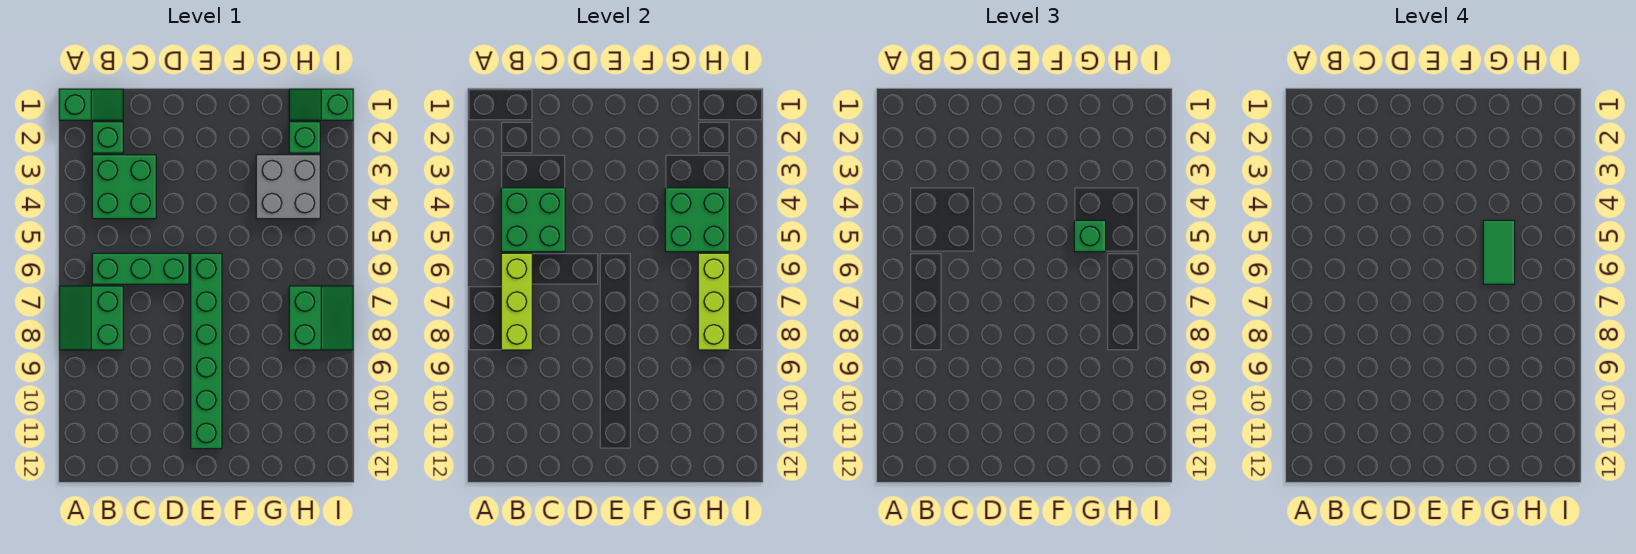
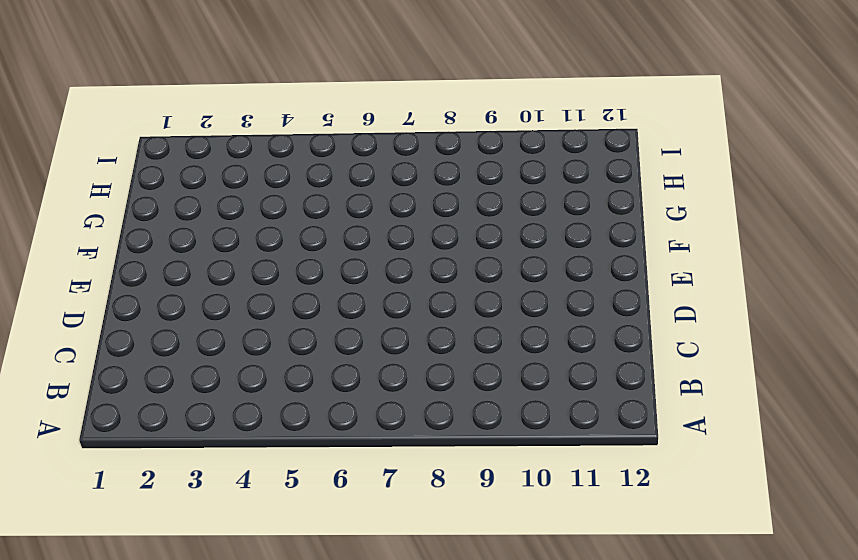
none -> green 1x2 slope [59,89,123,120]
none -> green 2x2 slope [59,286,123,350]
none -> green 1x1 brick [92,122,123,153]

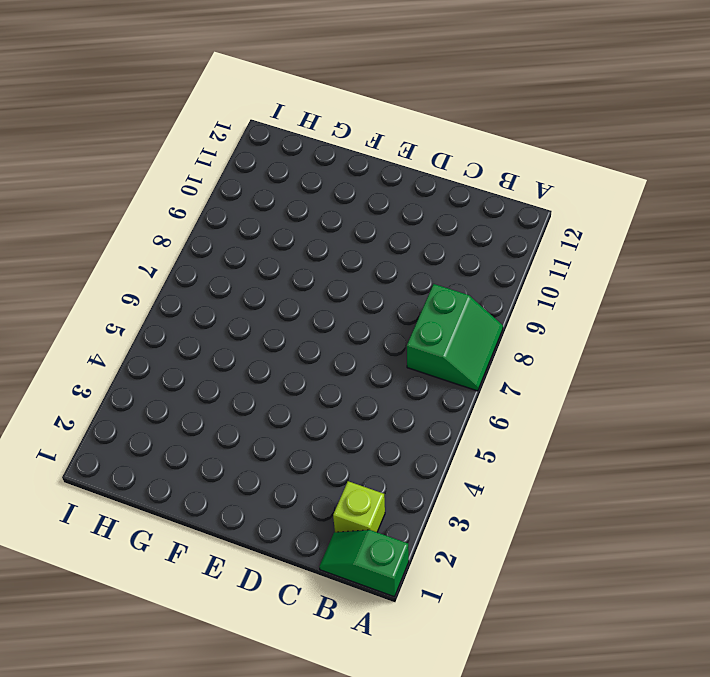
lime 1x1 brick [333,481,385,532] -> green 1x1 brick [92,122,123,153]
none -> green 2x2 brick [92,155,156,219]
none -> green 1x3 brick [92,253,189,284]
none -> green 1x6 brick [191,253,222,449]

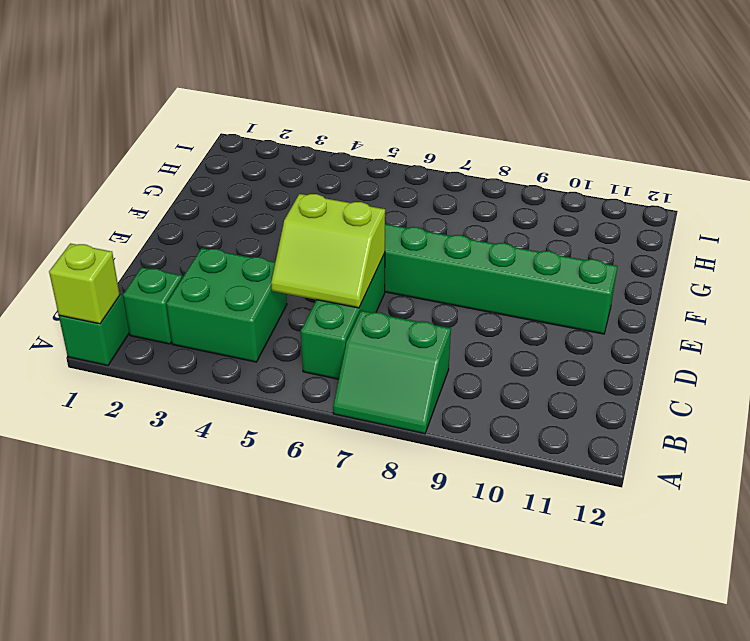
lime 1x1 brick [49,244,120,324] -> none
lime 2x2 slope [271,194,385,308] -> green 2x2 brick [501,188,565,252]
none -> grey 2x2 brick [256,155,320,219]
none -> green 1x2 slope [289,89,353,120]
none -> green 1x1 brick [289,122,320,153]

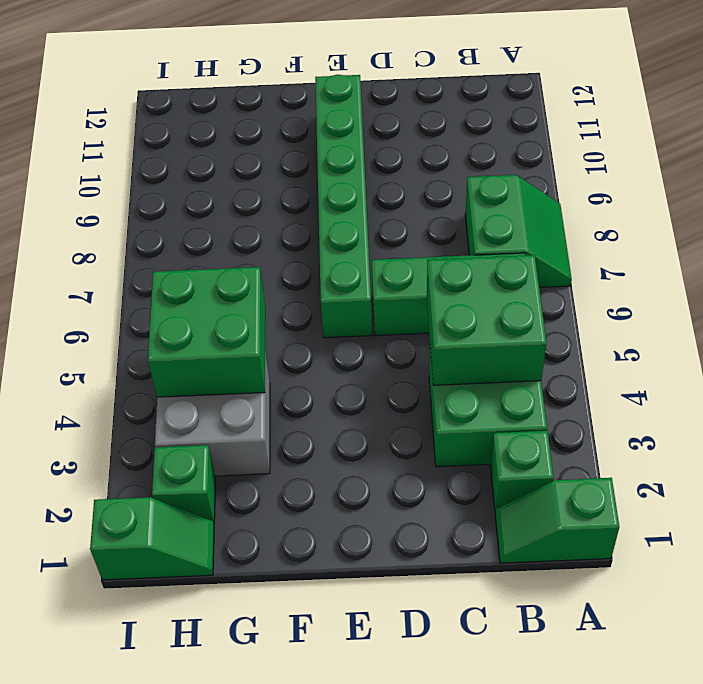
none -> green 2x2 slope [289,286,353,350]
none -> lime 1x3 brick [501,253,532,350]
none -> lime 1x3 brick [698,253,729,350]

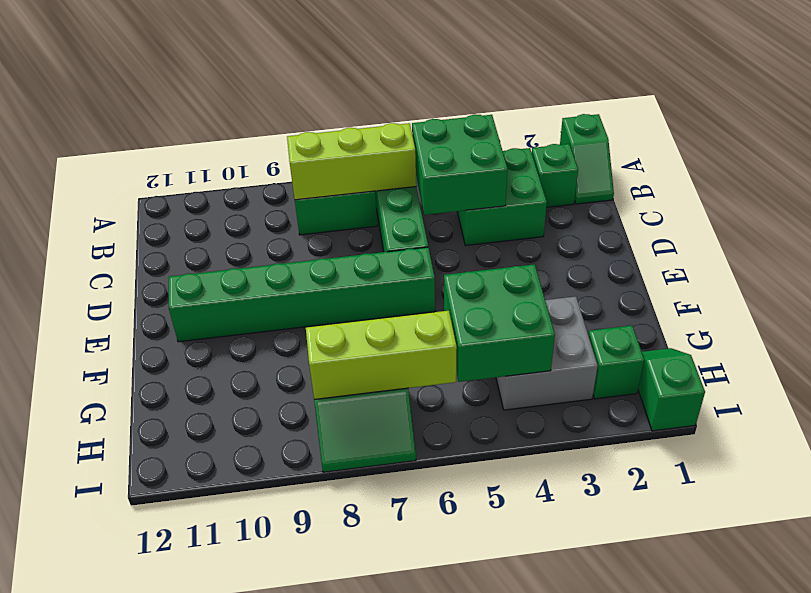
none -> green 1x1 brick [1074,220,1106,252]
none -> green 1x2 tile [1483,220,1515,284]

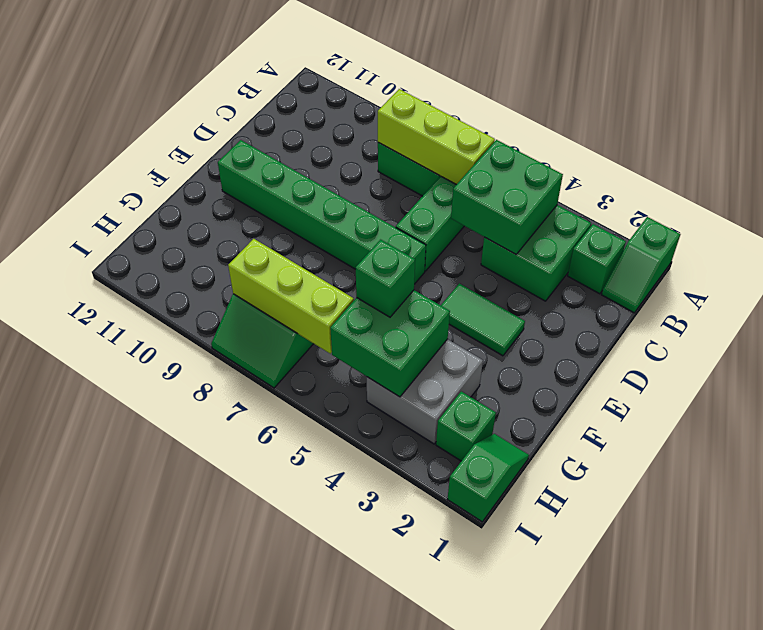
green 1x2 tile [441,283,525,356] -> green 1x2 tile moved to [1483,220,1515,284]

